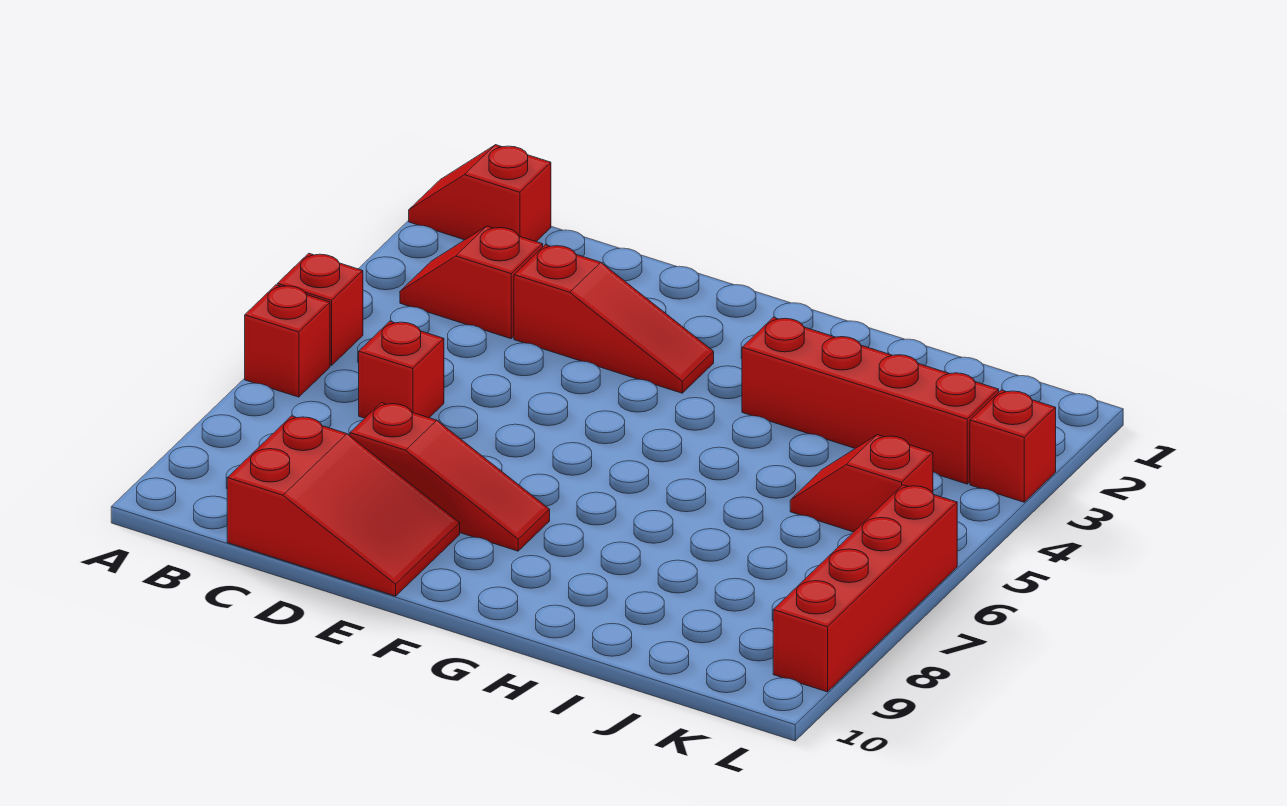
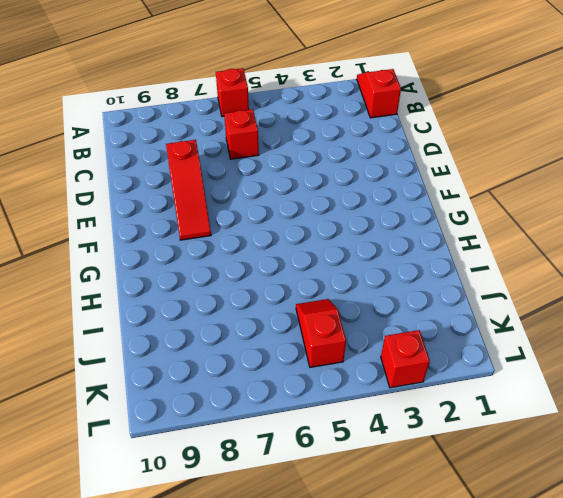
none -> red 1x1 brick [277,253,363,365]
none -> red 1x2 slope [400,226,543,339]
none -> red 2x3 slope [227,416,460,596]

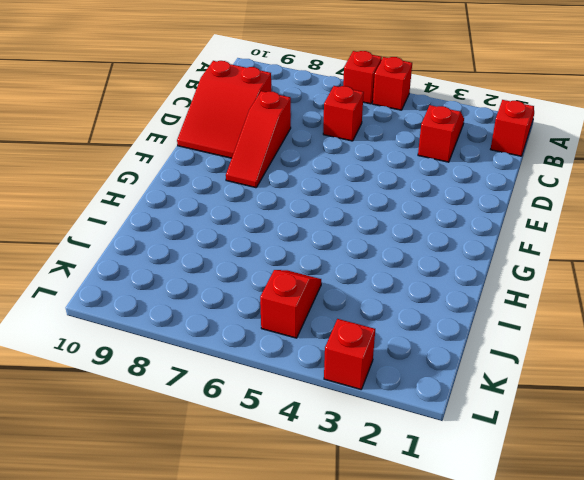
none -> red 1x3 slope [514,245,714,393]
none -> red 1x4 brick [742,317,999,484]
none -> red 1x4 brick [773,485,957,692]

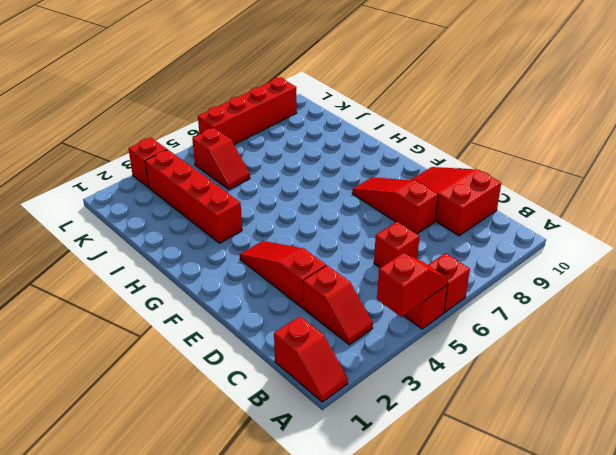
red 1x2 slope [377,253,448,317] -> none

